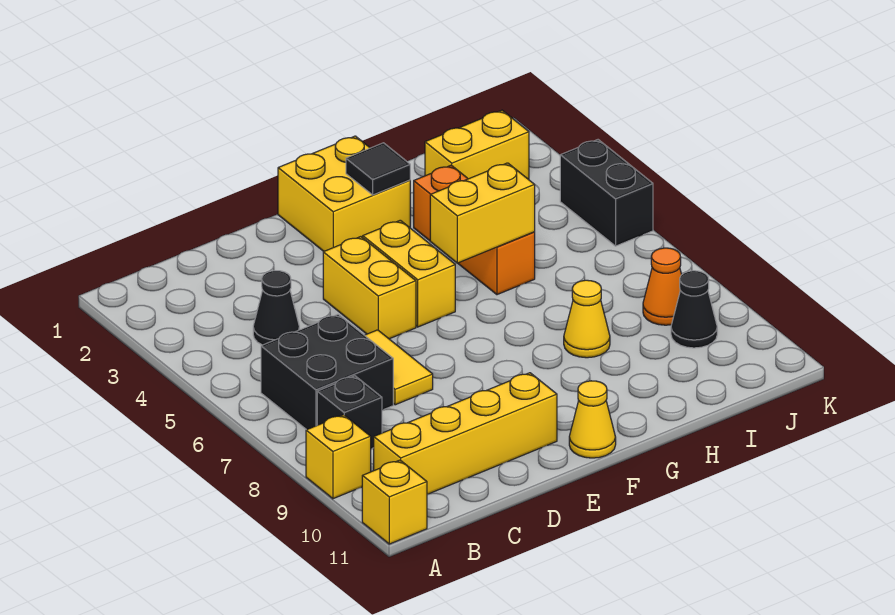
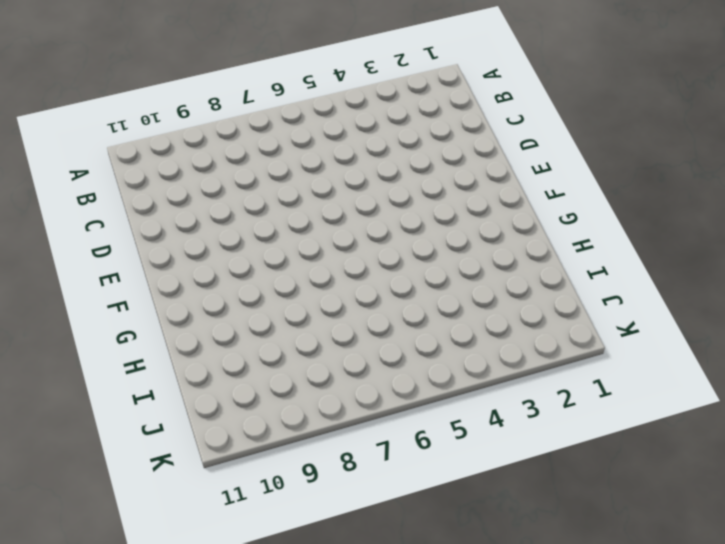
none -> yellow 1x1 brick [306,415,371,499]
none -> yellow 1x1 brick [362,460,427,544]
none -> black 2x2 brick [261,314,393,430]

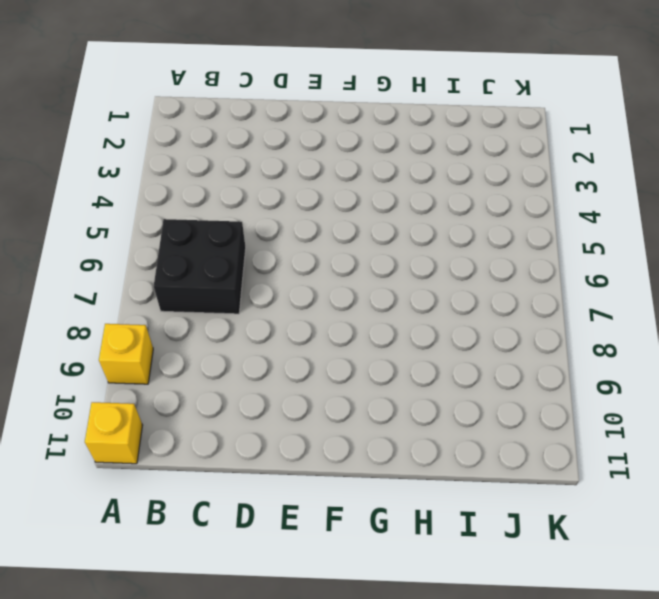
none -> black 1x1 brick [317,376,382,449]
none -> yellow 1x4 brick [374,373,557,494]
none -> black 1x1 cone [253,271,299,345]

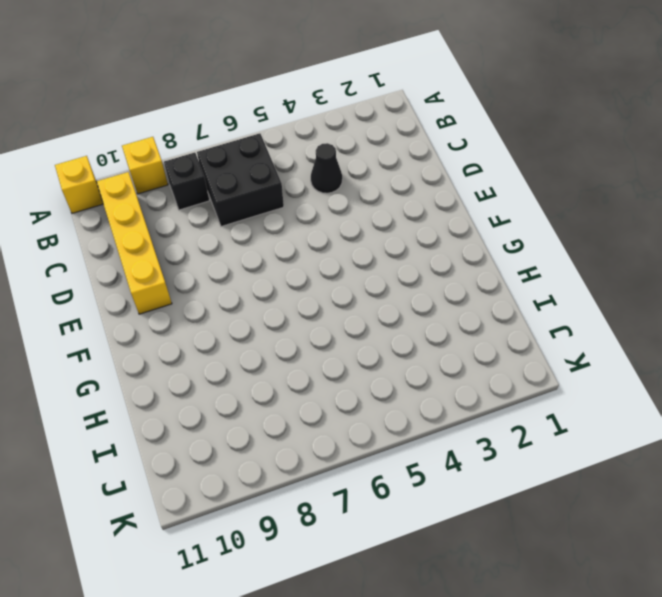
none -> yellow 1x2 tile [365,330,433,405]
none -> yellow 1x2 brick [323,237,416,339]
none -> yellow 2x2 brick [278,136,410,251]

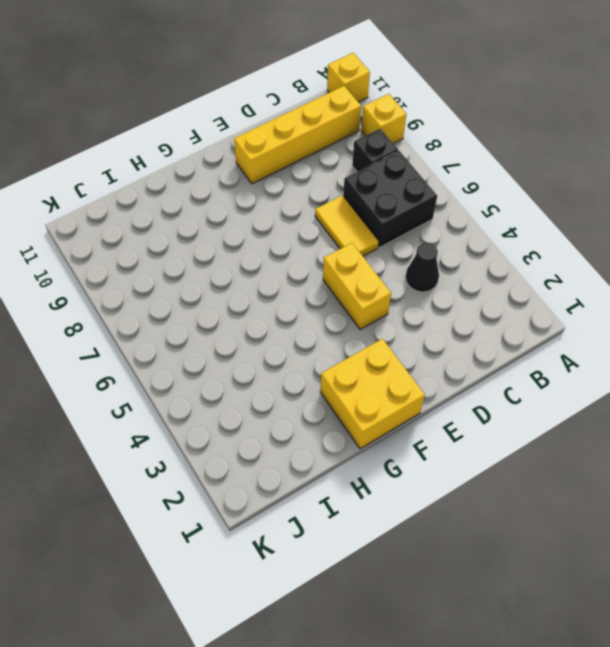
none -> yellow 1x2 brick [363,220,455,327]
none -> yellow 1x1 cone [569,381,616,458]
none -> orange 1x3 brick [414,165,535,295]

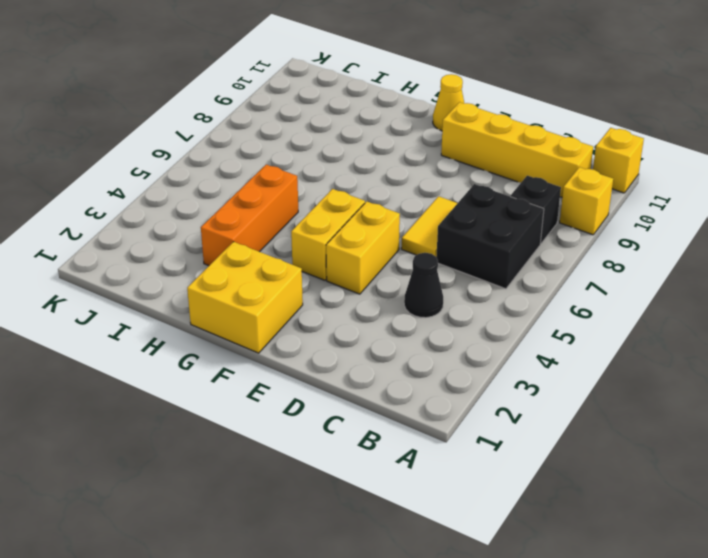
none -> yellow 1x1 cone [564,280,610,358]
none -> yellow 1x2 brick [425,110,529,179]
none -> orange 1x1 cone [643,248,682,325]

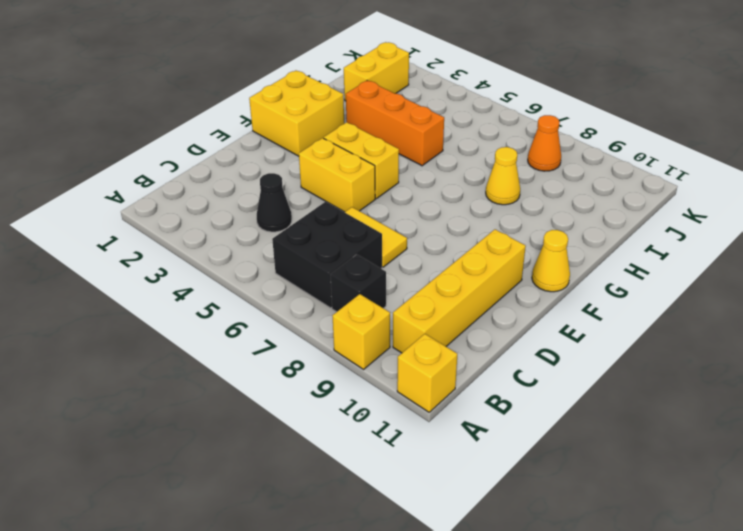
none -> black 1x1 cone [671,271,717,348]
none -> black 1x2 brick [560,140,653,246]
none -> black 1x1 tile [346,143,410,195]

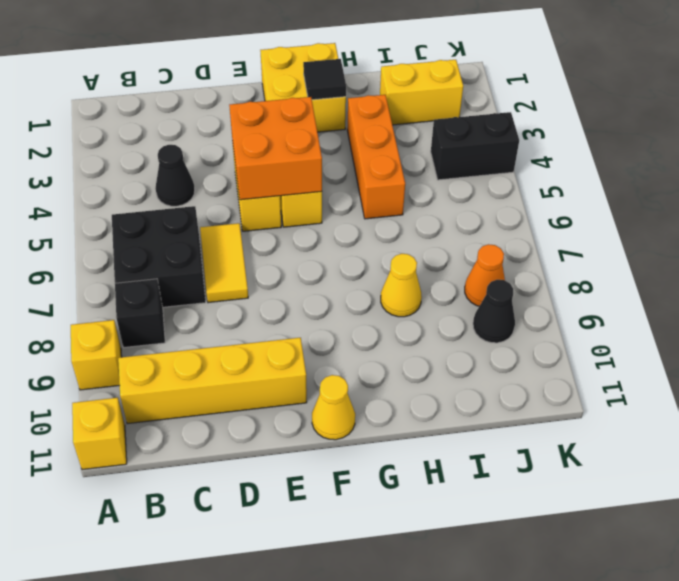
orange 2x2 brick [229,97,322,200] -> none
black 1x2 brick [431,112,519,180] -> black 1x2 brick turned to [560,140,653,246]
none -> yellow 1x2 brick [430,163,535,263]

